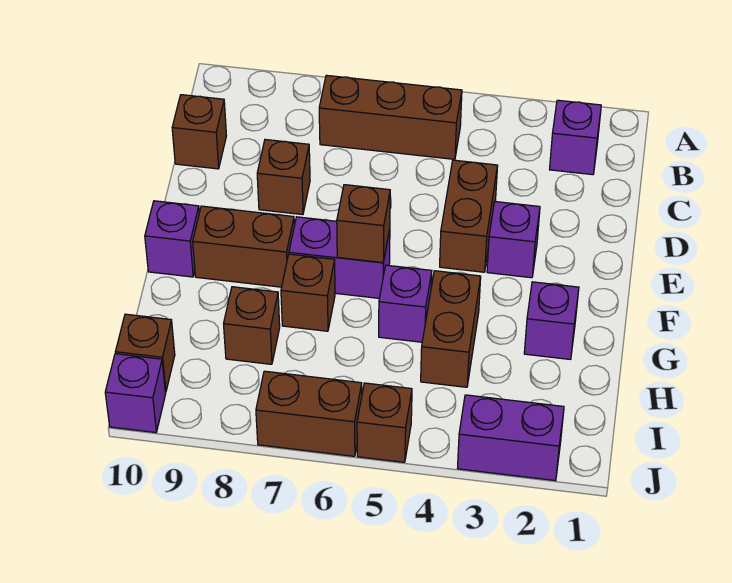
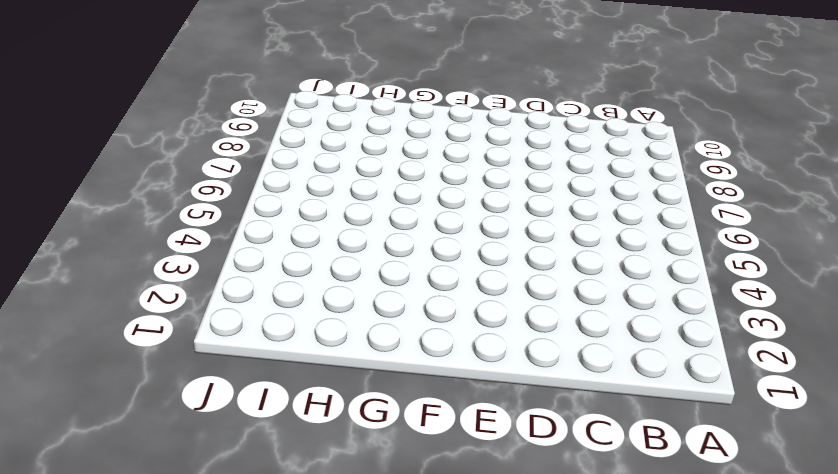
none -> purple 1x1 brick [550,100,601,175]
none -> brown 1x3 brick [319,75,462,159]
none -> brown 1x1 brick [172,95,226,169]

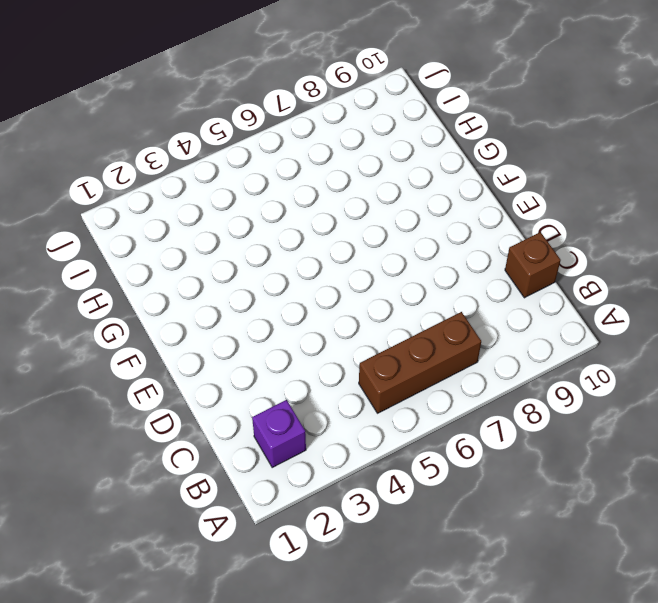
none -> brown 1x2 brick [440,160,498,272]
none -> brown 1x1 brick [257,140,310,215]
none -> purple 1x1 brick [487,202,540,278]

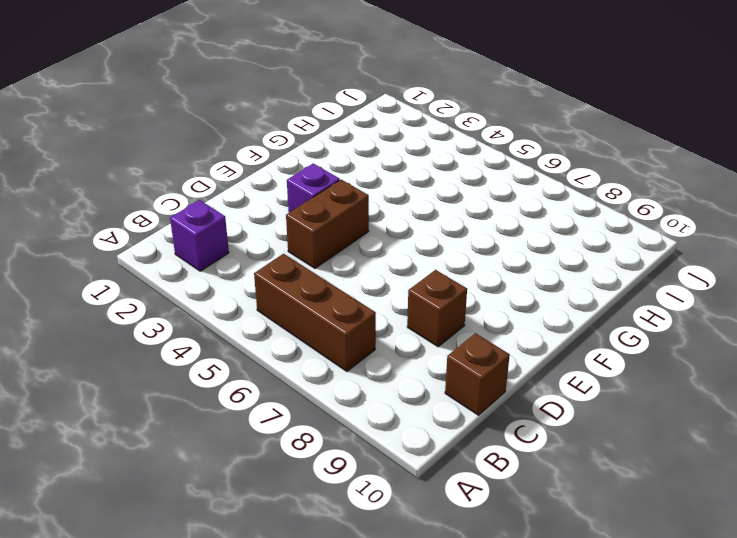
none -> purple 1x2 brick [289,217,390,298]
none -> brown 1x2 brick [193,206,294,287]
none -> purple 1x1 brick [145,201,199,277]

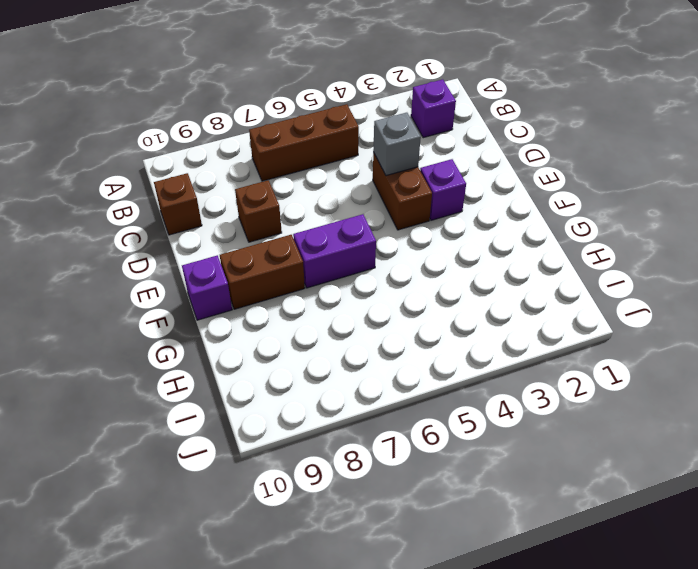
grey 1x1 brick [373,113,421,176] -> none
none -> purple 1x1 brick [524,282,579,359]
none -> brown 1x2 brick [421,271,481,387]
none -> purple 1x1 brick [379,265,432,342]

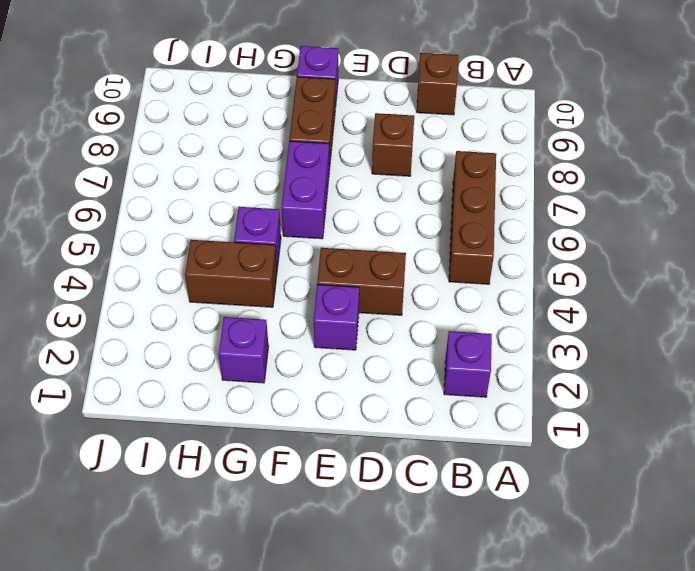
none -> brown 1x1 brick [281,254,335,331]
none -> brown 1x1 brick [224,287,280,364]
none -> brown 1x1 brick [116,314,175,392]

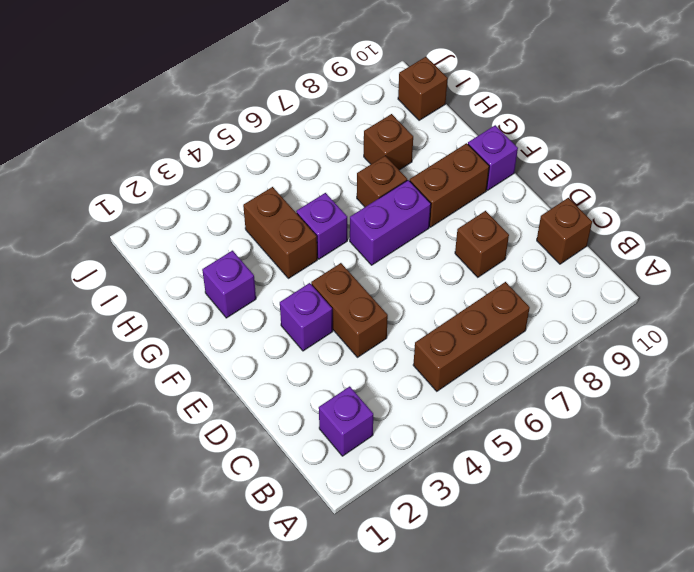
none -> purple 1x2 brick [457,395,564,481]
none -> brown 1x1 brick [357,383,412,462]
none -> brown 1x2 brick [256,371,362,456]

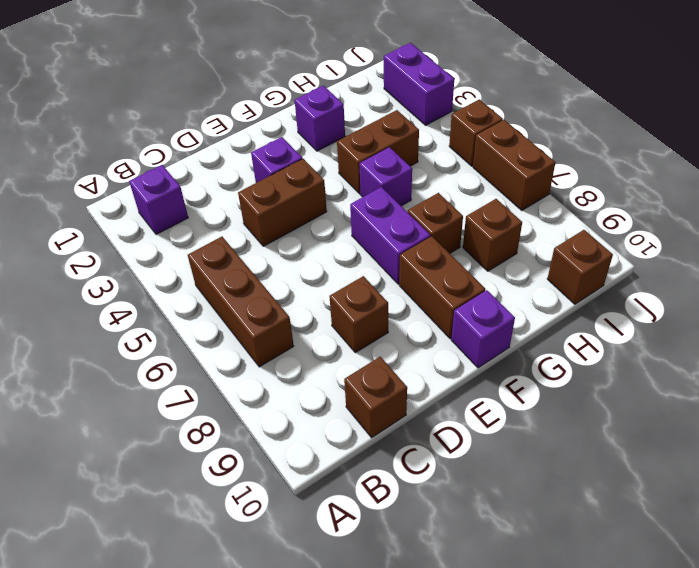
none -> purple 1x1 brick [105,354,166,433]
none -> brown 1x1 brick [337,185,390,263]

